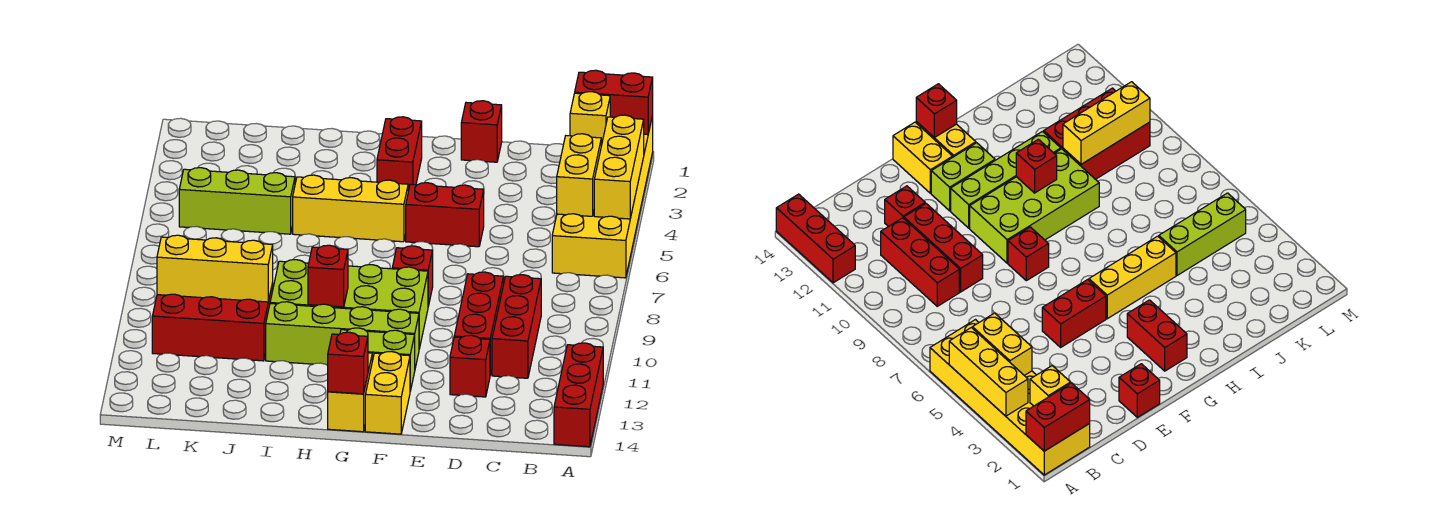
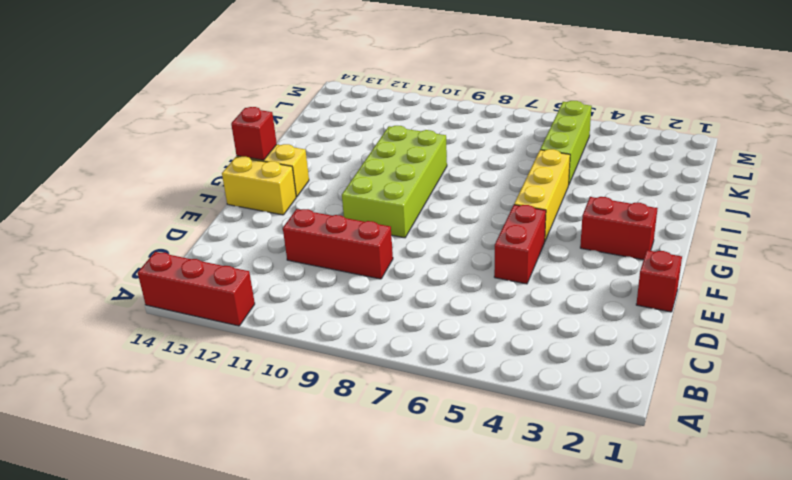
none -> yellow 2x6 brick [552,115,653,278]
none -> red 1x3 brick [492,275,541,378]
none -> red 1x1 brick [450,335,490,397]

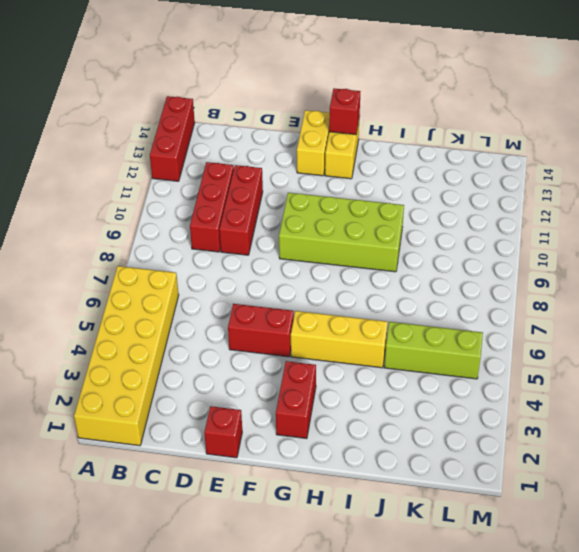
none -> red 1x1 brick [450,335,490,397]
none -> red 1x1 brick [392,246,433,306]
none -> lime 1x4 brick [266,302,419,368]

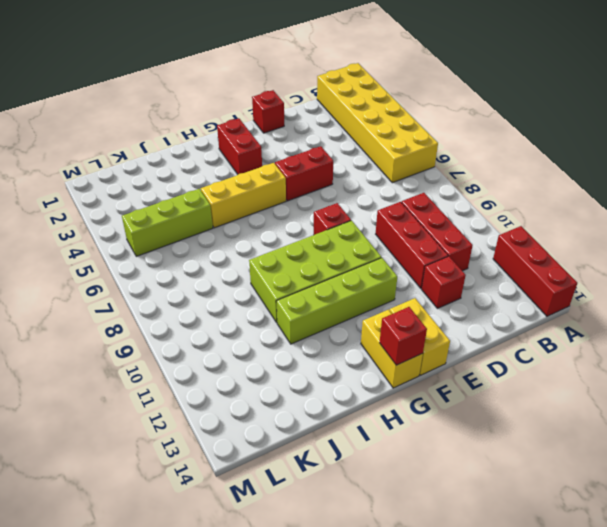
none -> lime 1x2 brick [340,328,415,391]
none -> red 2x3 brick [152,283,273,361]
none -> red 1x2 brick [575,70,653,135]

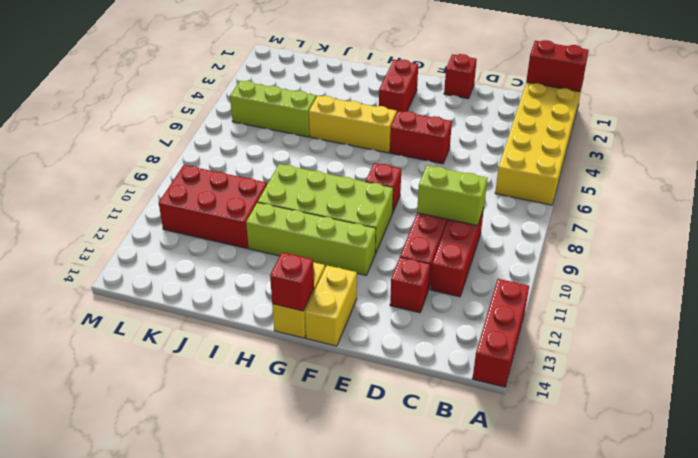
lime 1x2 brick [417,166,488,225] -> lime 1x2 brick moved to [340,328,415,391]
none -> yellow 1x3 brick [594,115,644,219]
none -> yellow 1x1 brick [570,92,610,146]
none -> yellow 1x2 brick [557,134,601,216]

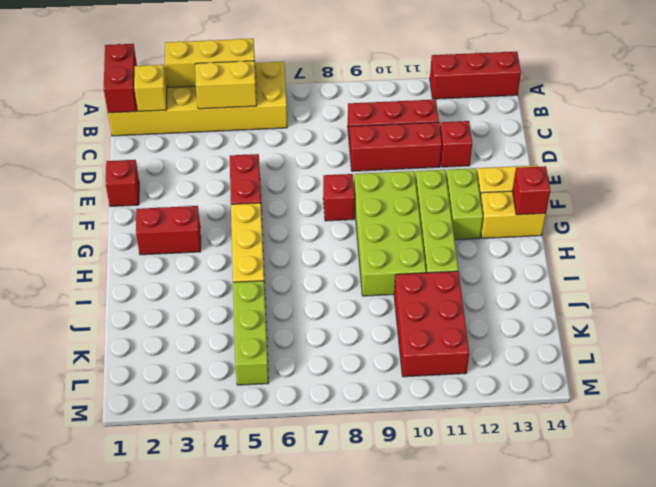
none -> red 1x1 brick [308,245,348,307]
none -> yellow 1x3 brick [157,235,273,302]

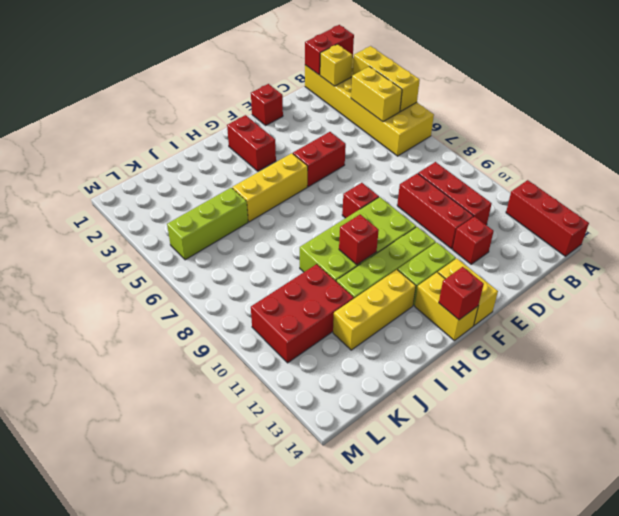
yellow 1x3 brick [333,270,416,350] -> yellow 1x3 brick moved to [157,235,273,302]

